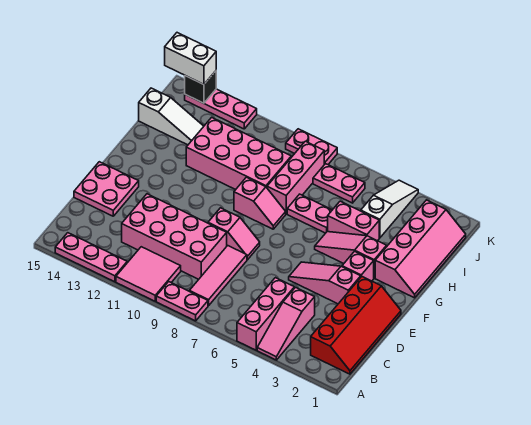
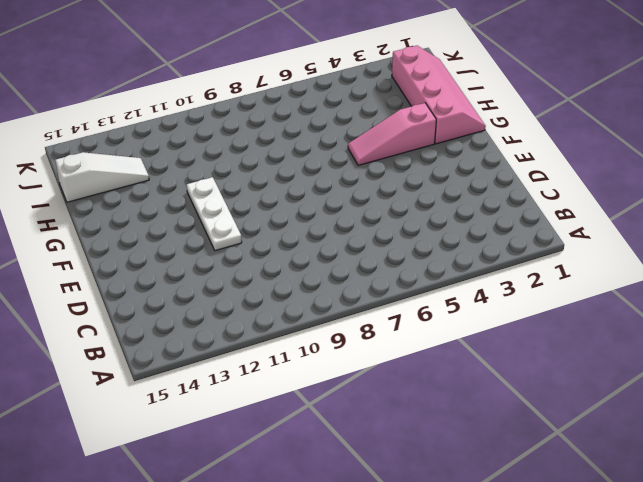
white 1x3 plate [187,177,242,251] -> none
none -> pink 1x3 slope [257,287,315,360]
none -> pink 1x3 brick [237,278,294,350]
none -> pink 1x2 plate [156,282,208,321]

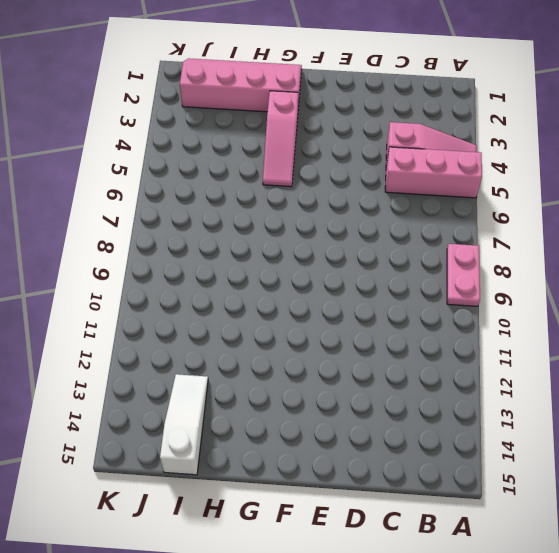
none -> pink 2x2 tile [116,247,181,301]
none -> pink 1x3 plate [55,233,127,282]
none -> red 2x4 slope [311,277,401,374]

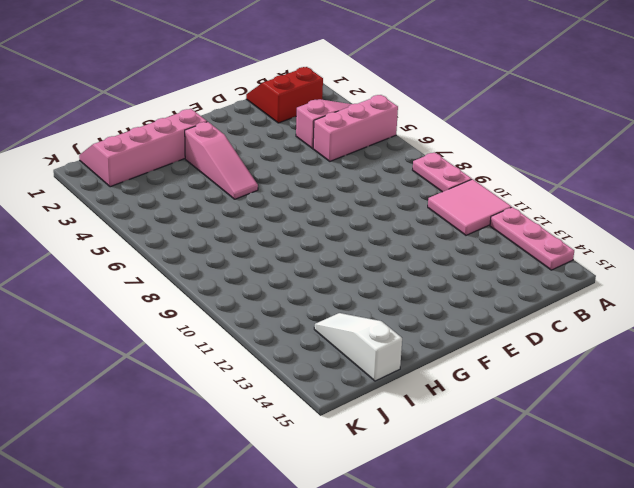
red 2x2 slope [246,67,323,123] -> red 2x4 slope [311,277,401,374]
none -> pink 1x3 tile [189,246,247,306]
none -> pink 2x4 brick [122,194,227,279]
none -> pink 2x2 plate [74,162,139,216]

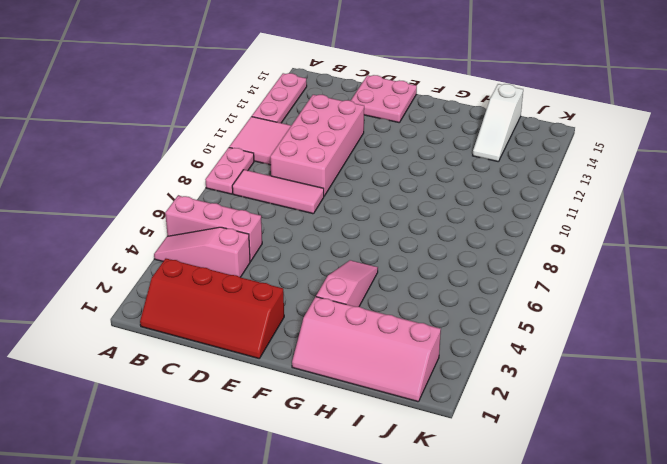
none -> pink 1x3 slope [289,262,361,304]
none -> pink 1x2 slope [208,208,260,260]
none -> pink 1x1 brick [342,251,374,281]

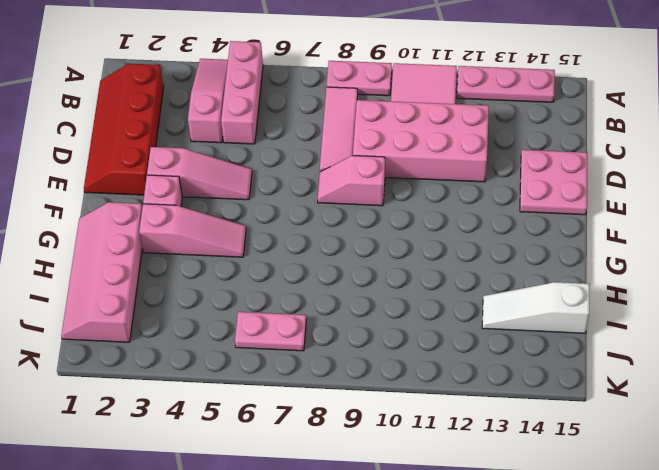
none -> pink 1x2 slope [234,177,286,229]
none -> pink 1x2 brick [328,201,379,241]
none -> pink 1x2 plate [287,194,332,233]

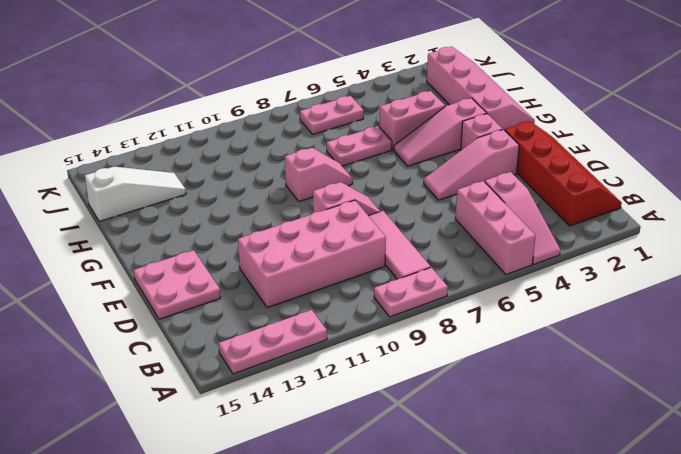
none -> pink 2x2 tile [116,247,181,301]
none -> pink 1x3 brick [267,141,324,214]
none -> pink 2x4 brick [186,117,291,190]

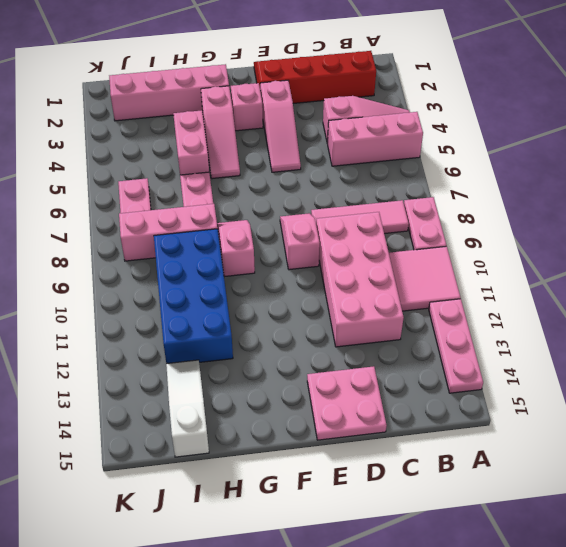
blue 2x4 brick [154,229,233,364] -> pink 2x4 brick [186,117,291,190]
none -> white 1x3 slope [361,180,418,238]
none -> pink 1x2 plate [286,129,337,165]
none -> pink 1x3 plate [185,89,257,129]

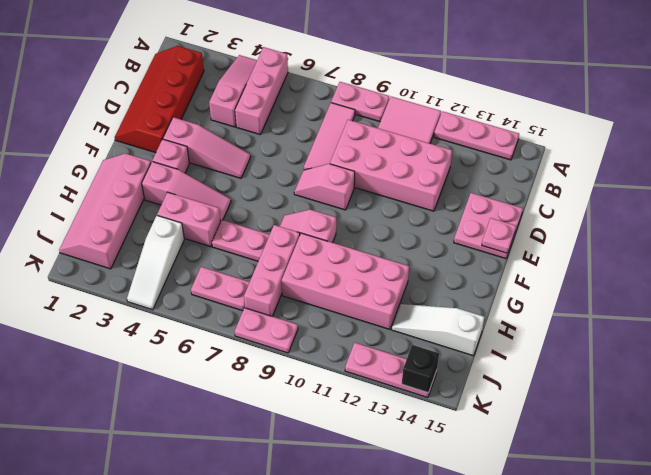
pink 1x1 plate [482,218,516,253] -> none
none -> white 1x2 brick [165,33,216,85]

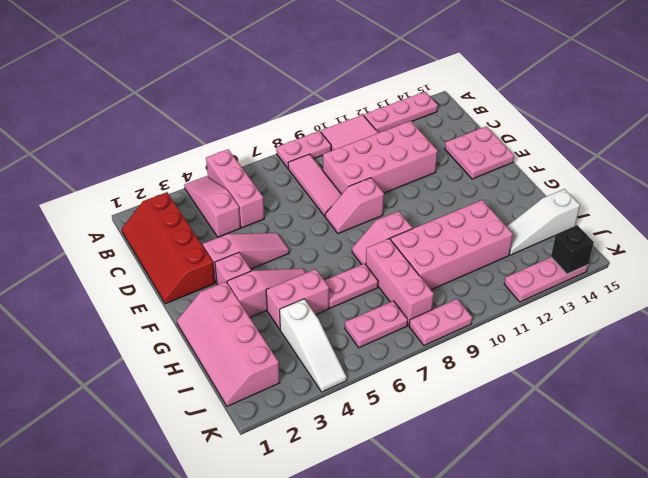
none -> white 1x2 brick [165,33,216,85]

